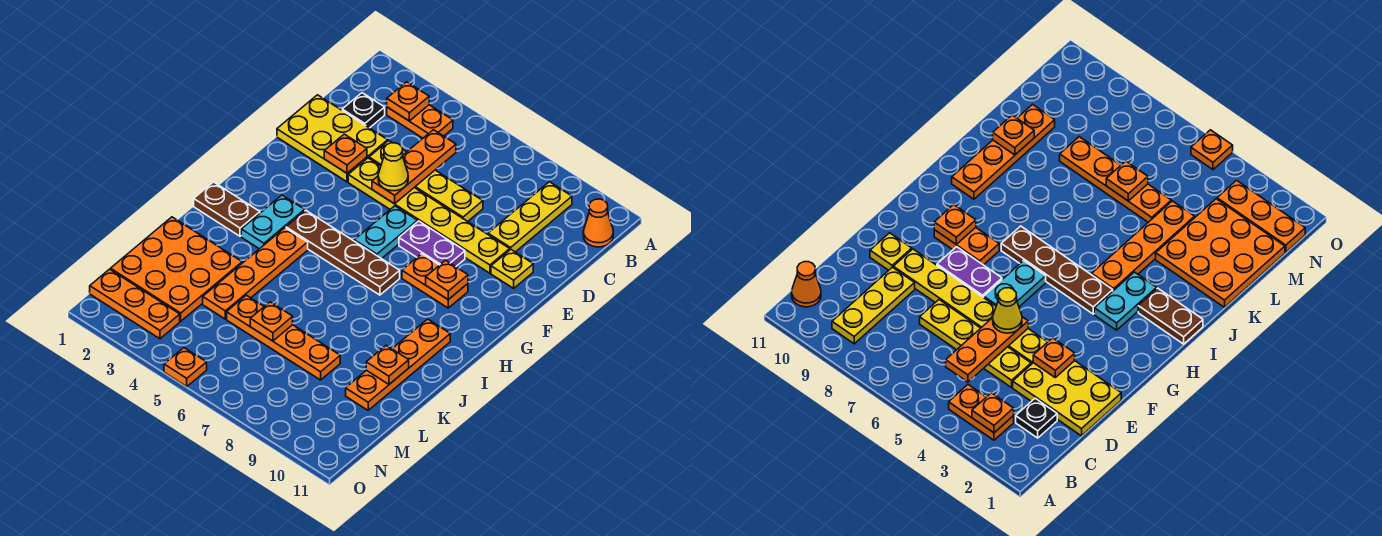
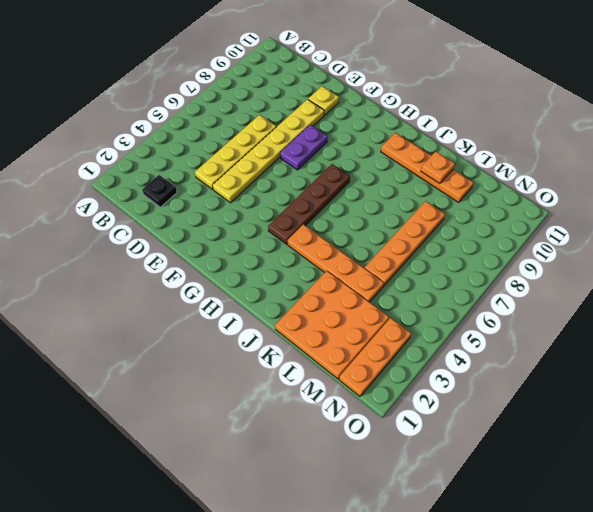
none -> orange 1x2 plate [387,105,453,138]
none -> yellow 1x3 plate [488,182,572,252]
none -> orange 1x1 cone [583,199,613,247]

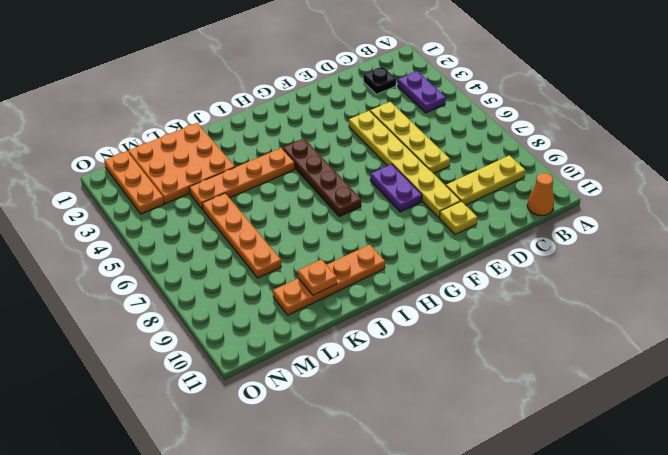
purple 1x2 plate [398,71,446,113] -> orange 1x2 plate [387,105,453,138]
none -> yellow 2x3 plate [277,95,388,182]
none -> cyan 1x2 plate [354,206,418,259]
none -> orange 1x2 plate [402,254,468,308]

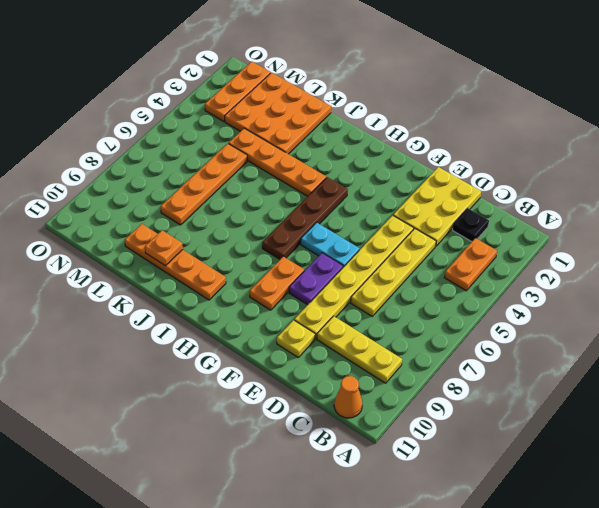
none -> cyan 1x2 plate [241,195,305,249]
none -> brown 1x2 plate [194,182,260,236]
none -> orange 1x1 plate [164,348,207,387]

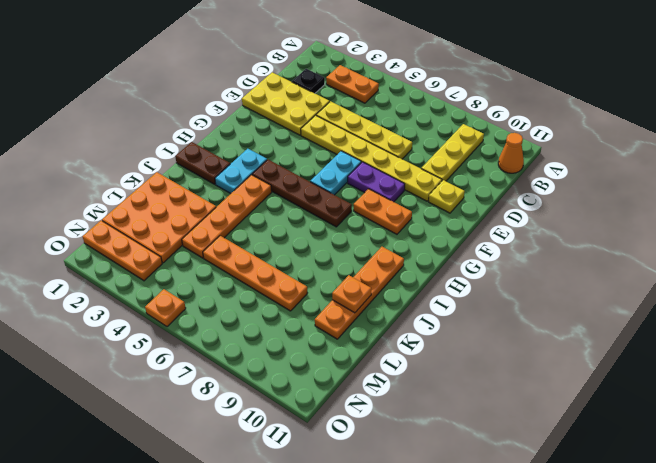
none -> orange 1x1 plate [387,82,429,121]
none -> orange 1x3 plate [372,130,456,204]
none -> orange 1x1 plate [324,134,367,173]

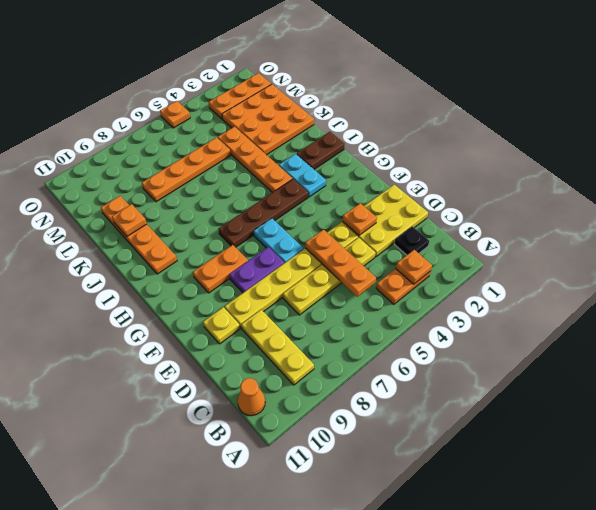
none -> orange 1x1 plate [426,261,468,300]
none -> orange 1x1 plate [250,302,293,341]
none -> yellow 1x1 cone [378,143,408,191]

